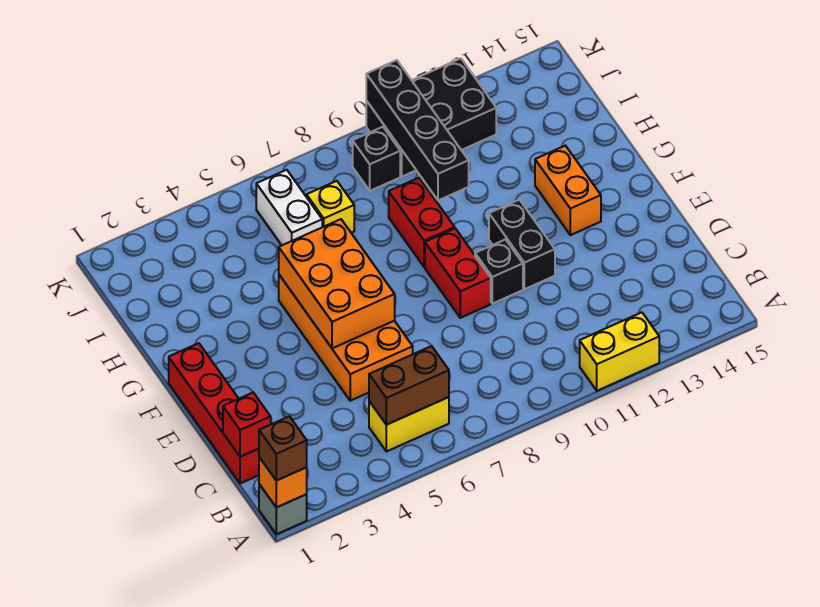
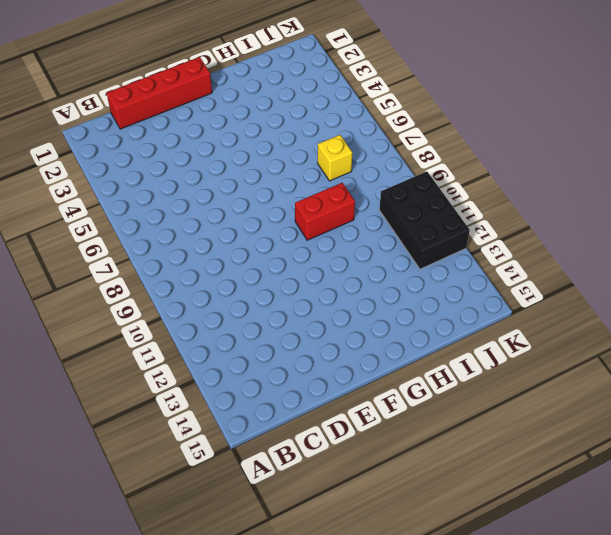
none -> grey 1x1 brick [259,484,307,534]
none -> yellow 1x2 brick [580,312,659,391]
none -> yellow 1x2 brick [369,397,449,452]

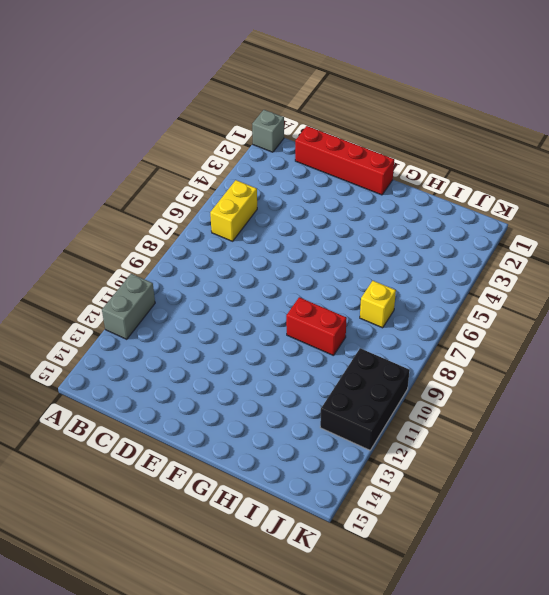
grey 1x2 brick [102,274,155,339] -> yellow 1x2 brick [580,312,659,391]
none -> orange 2x4 brick [279,275,413,401]
none -> red 1x2 brick [425,228,491,318]
none -> black 1x1 brick [475,239,523,304]

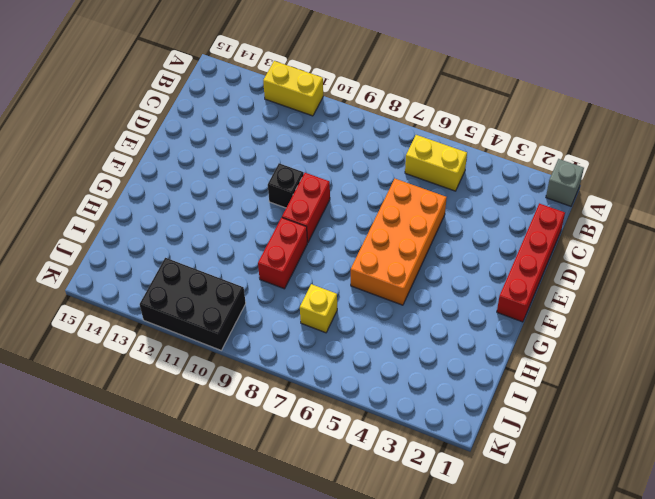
none -> black 1x2 brick [489,200,555,289]
none -> orange 1x2 brick [535,146,601,235]
none -> white 1x2 brick [256,170,322,245]

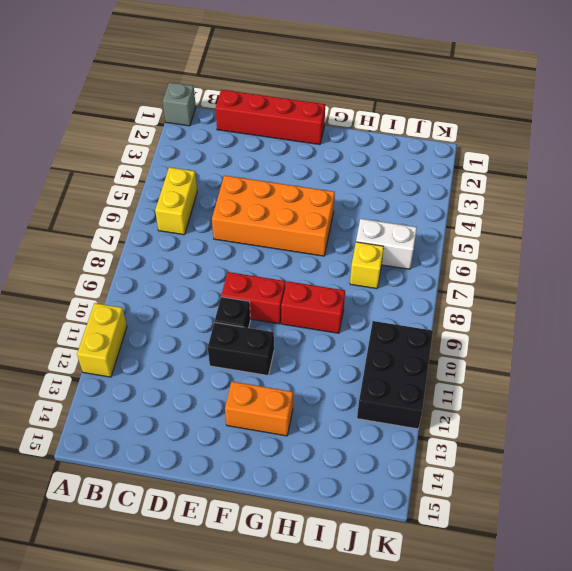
none -> black 1x1 brick [353,127,400,191]
none -> orange 1x1 brick [259,457,307,508]
none -> brown 1x2 brick [369,346,449,425]

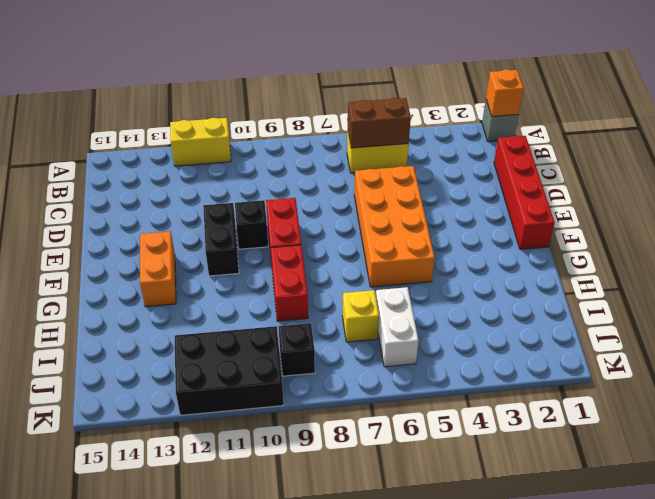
none -> red 1x1 brick [223,393,271,457]
none -> orange 2x3 brick [279,219,395,348]
none -> black 1x4 brick [366,60,469,200]

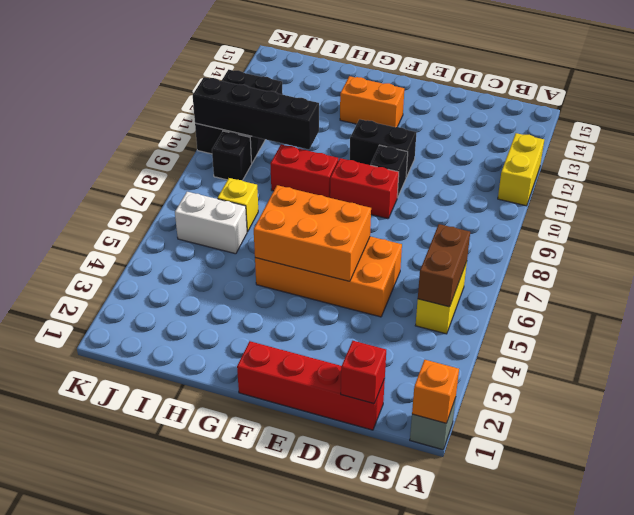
none -> brown 1x1 brick [259,416,307,481]

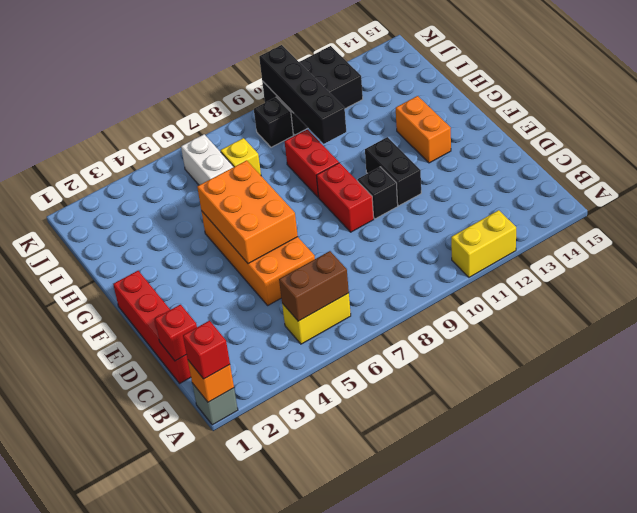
red 1x1 brick [183,321,230,379] -> brown 1x1 brick [259,416,307,481]

